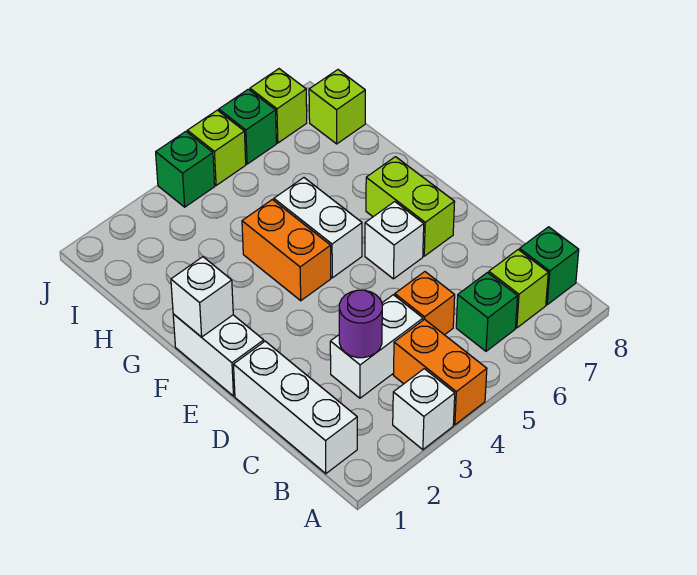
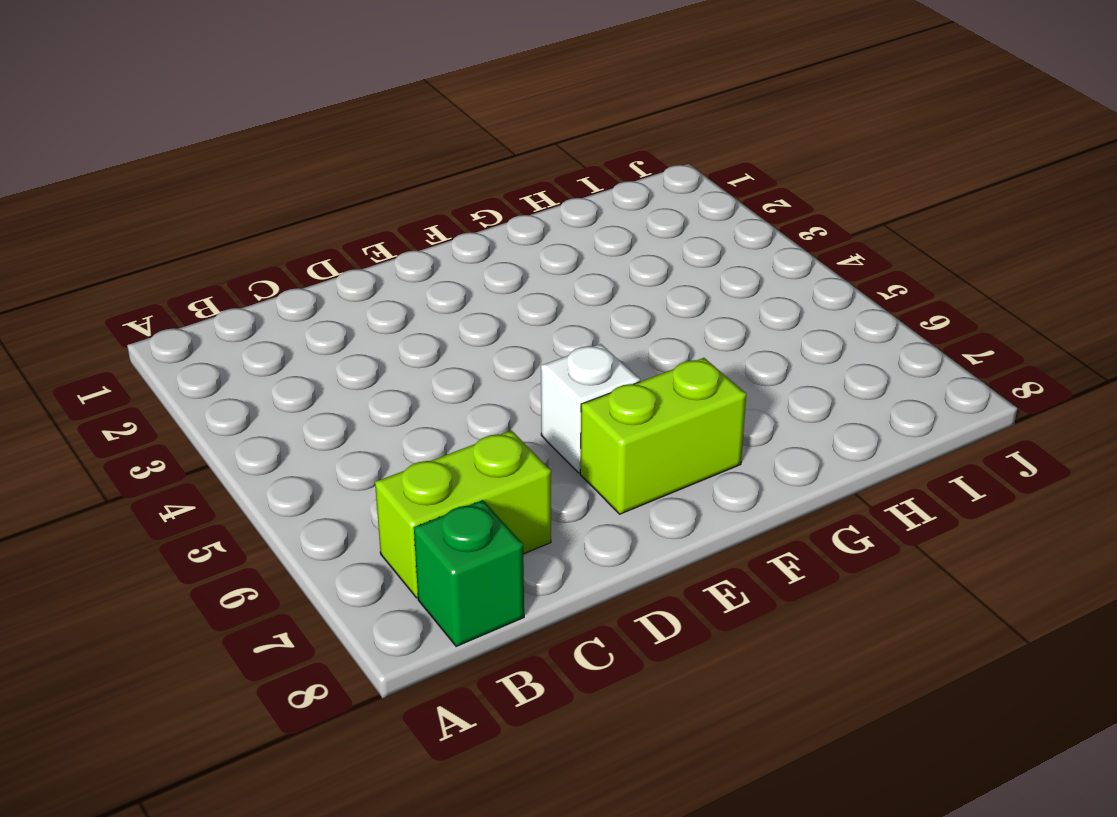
lime 1x2 brick [375,430,551,598] -> lime 1x1 brick [489,250,548,328]
none -> white 1x1 brick [393,369,455,450]
none -> orange 1x2 brick [393,319,487,425]
none -> white 1x3 brick [233,341,357,474]

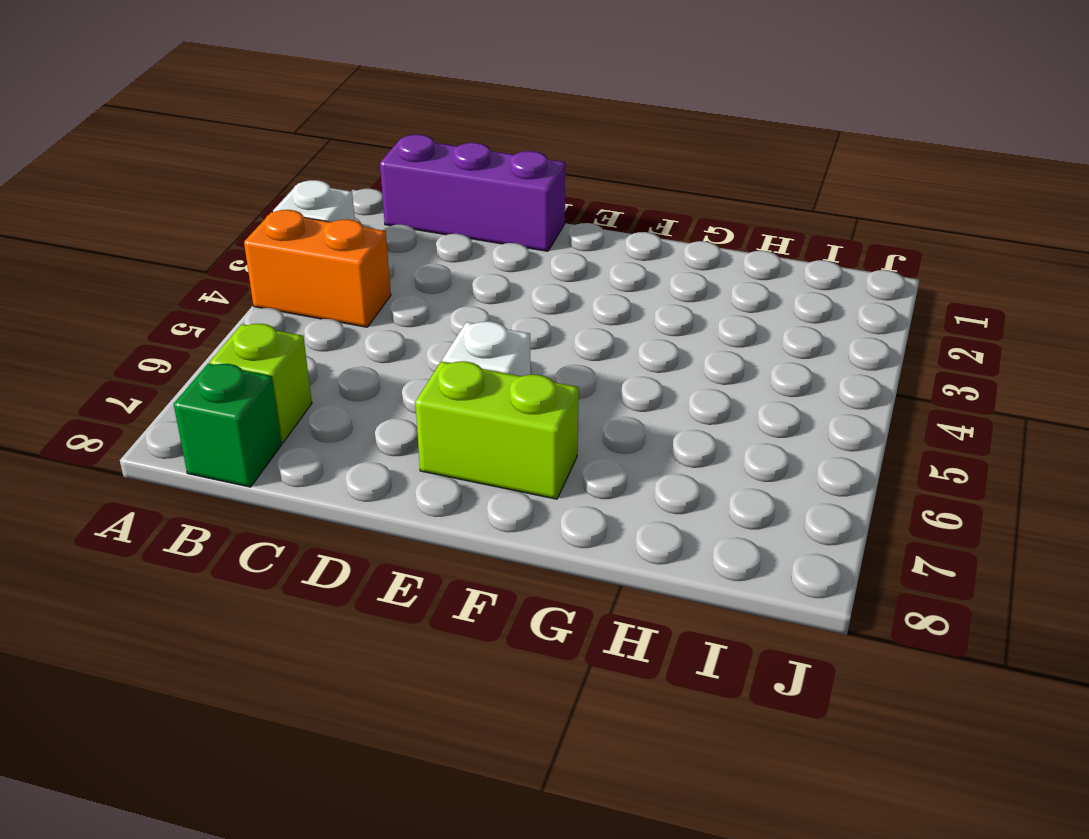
purple 1x3 brick [380,135,565,251] -> white 1x3 brick [233,341,357,474]
none -> green 1x1 brick [456,273,518,351]
none -> white 1x2 brick [330,295,423,398]
none -> orange 1x1 brick [395,272,455,335]

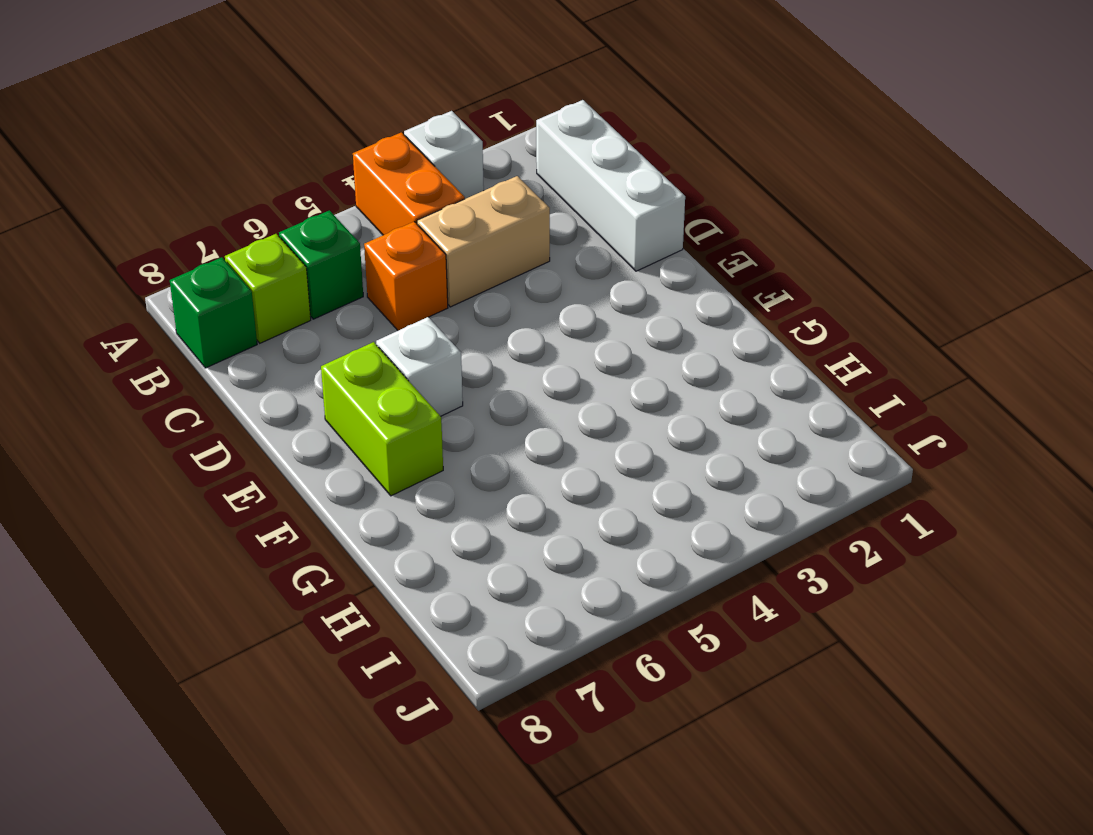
tan 1x2 brick [417,176,550,307] -> white 1x2 brick [330,295,423,398]
none -> white 1x2 brick [173,314,264,396]
none -> orange 1x2 brick [242,200,331,301]
none -> white 1x2 brick [274,178,362,278]

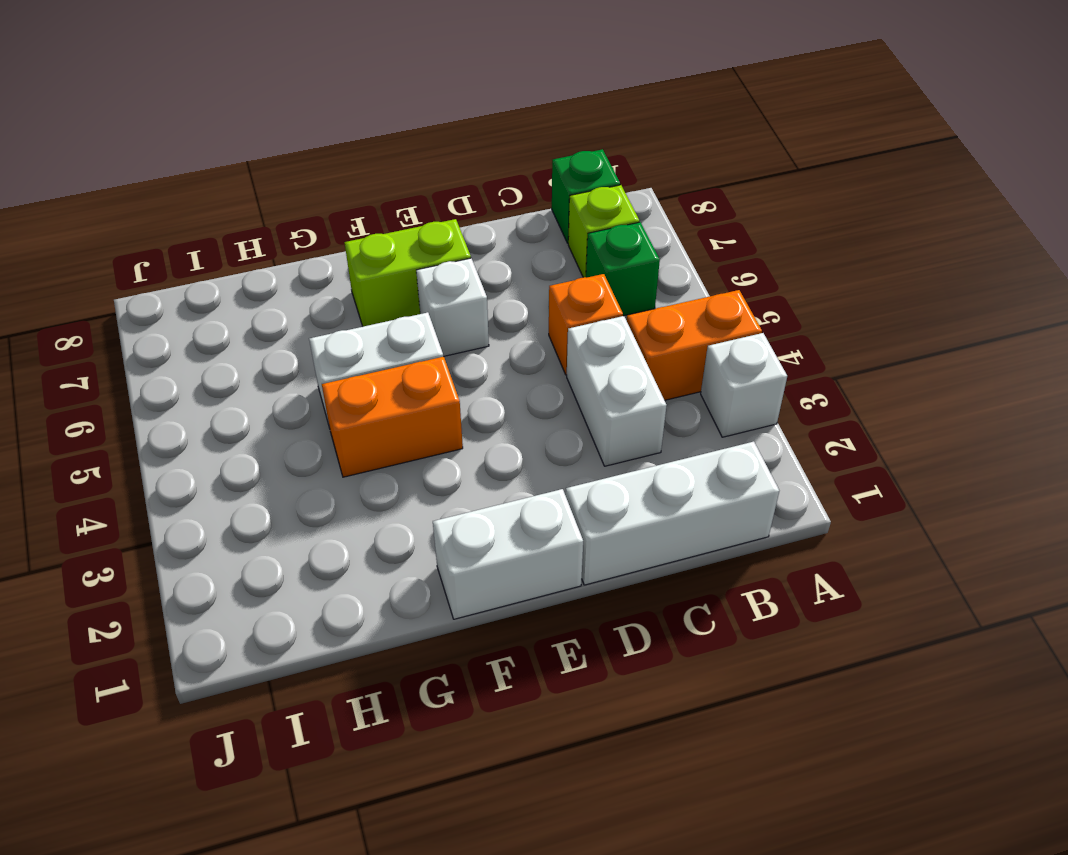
none -> lime 1x1 brick [309,70,365,144]
none -> green 1x1 brick [156,131,215,207]
none -> lime 1x1 brick [187,110,246,186]

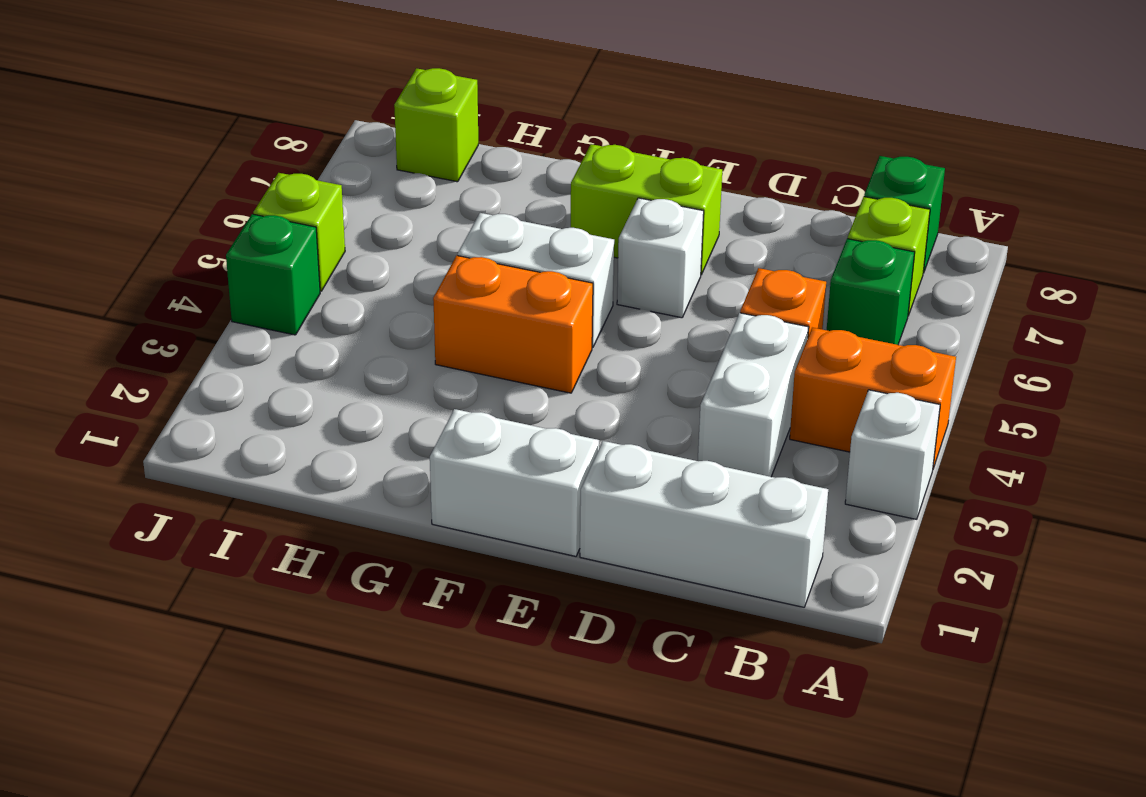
none -> green 1x1 brick [219,89,276,164]
none -> lime 1x1 brick [250,69,307,143]
none -> purple 1x1 round brick [339,290,382,358]

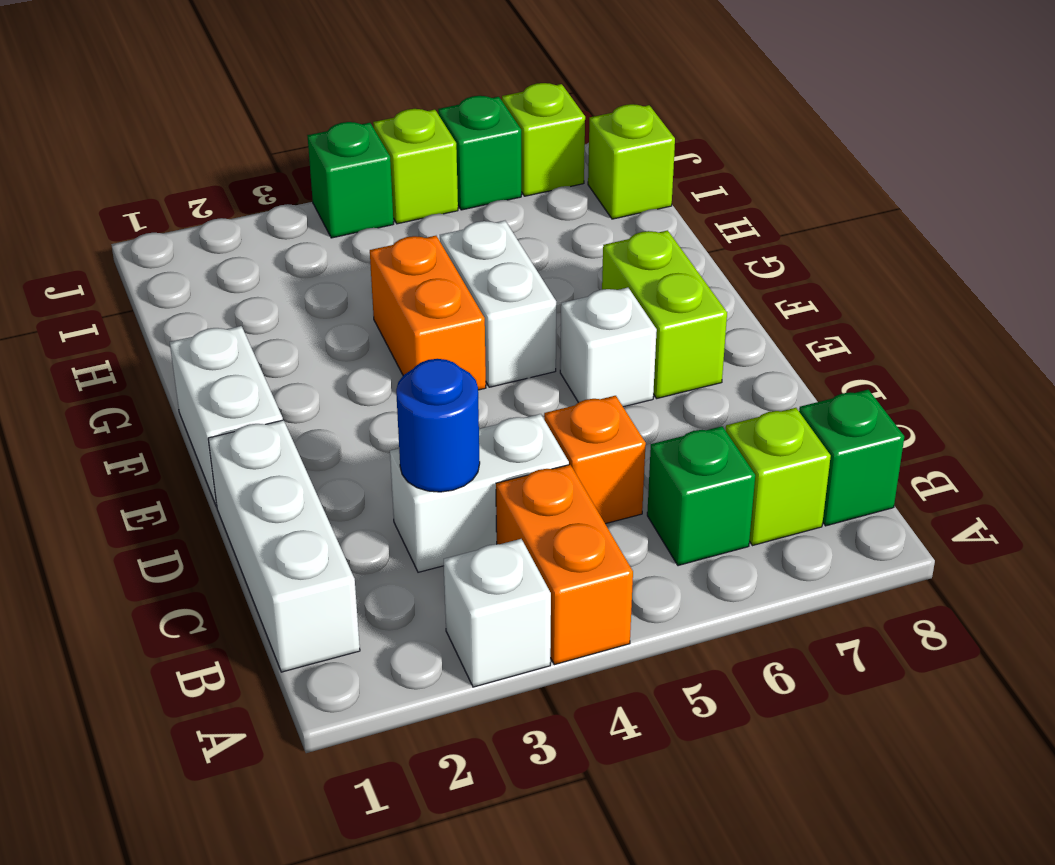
blue 1x1 round brick [396,359,480,492] -> purple 1x1 round brick [339,290,382,358]
none -> white 1x1 brick [171,257,233,337]

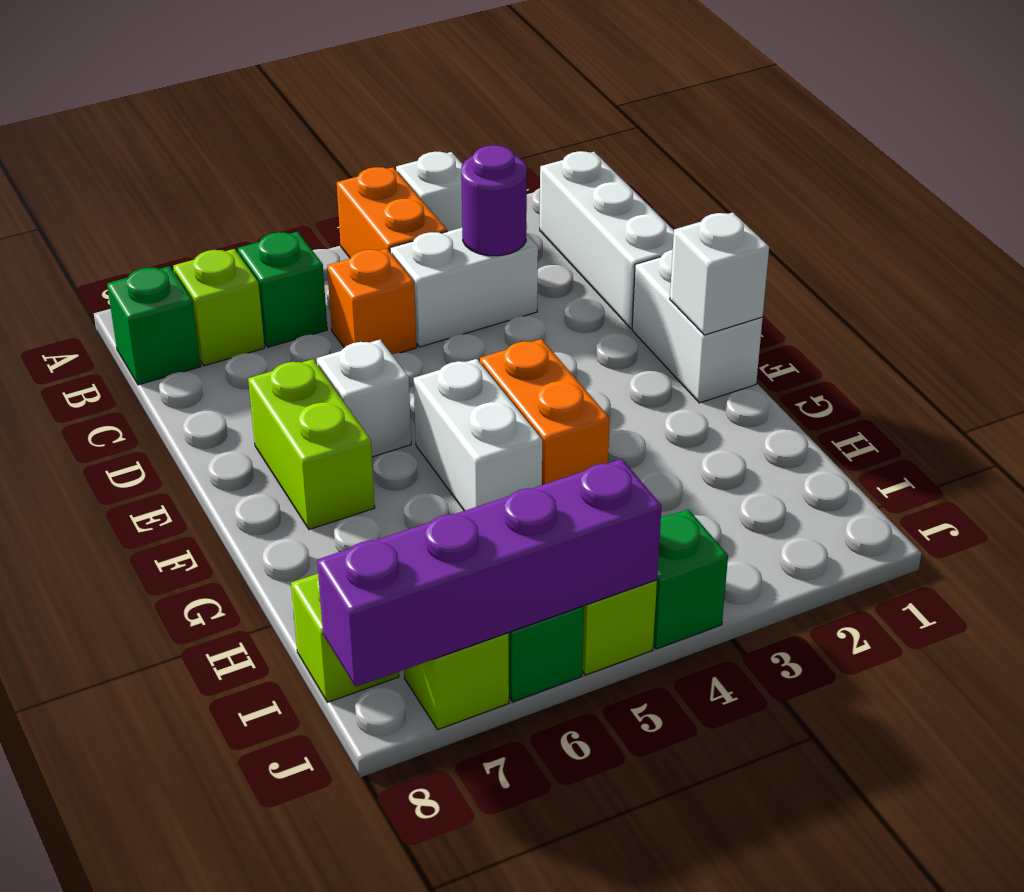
purple 1x4 brick [317,459,662,687] -> none

